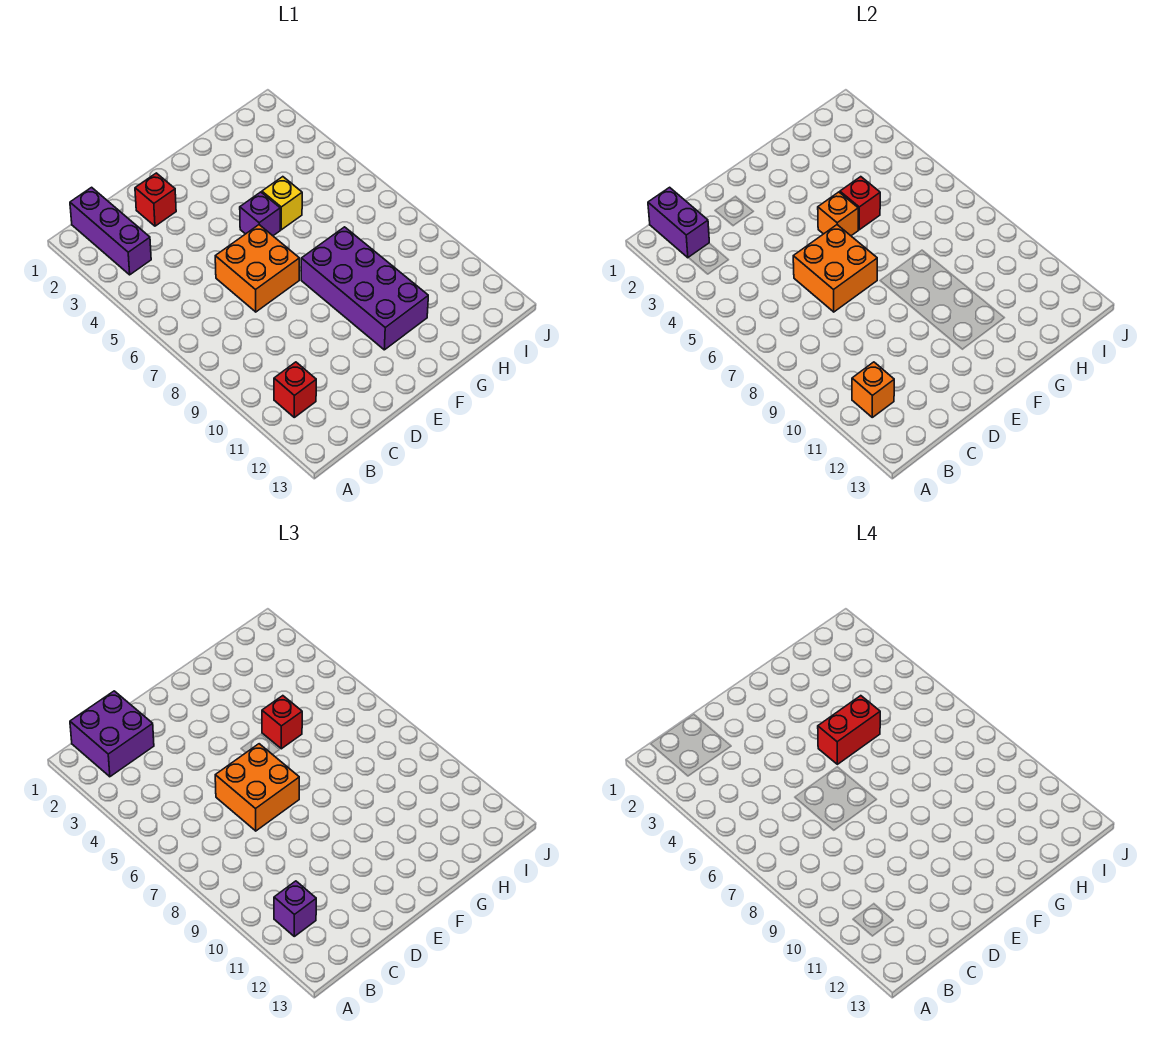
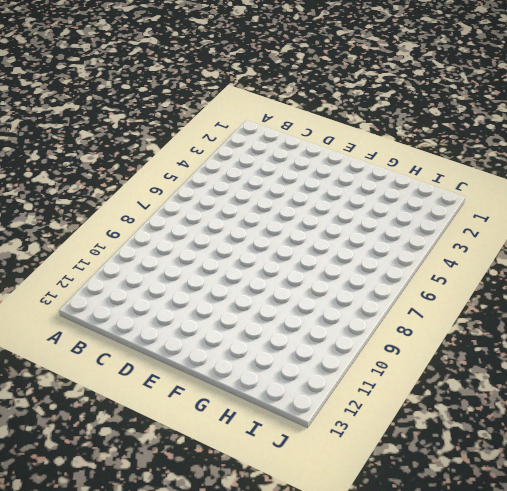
none -> purple 1x3 brick [70,187,151,275]
none -> red 1x1 brick [274,362,316,417]
none -> red 1x1 brick [135,173,176,226]

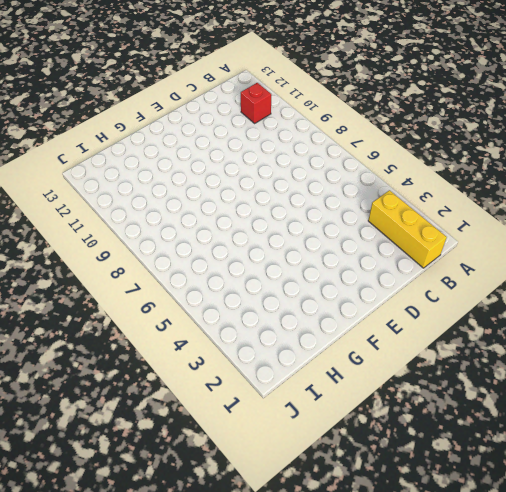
yellow 1x3 brick [368,190,447,268] -> purple 1x3 brick [70,187,151,275]
none -> red 1x1 brick [135,173,176,226]
none -> orange 2x2 brick [215,225,299,312]
none -> purple 1x1 brick [240,192,280,236]

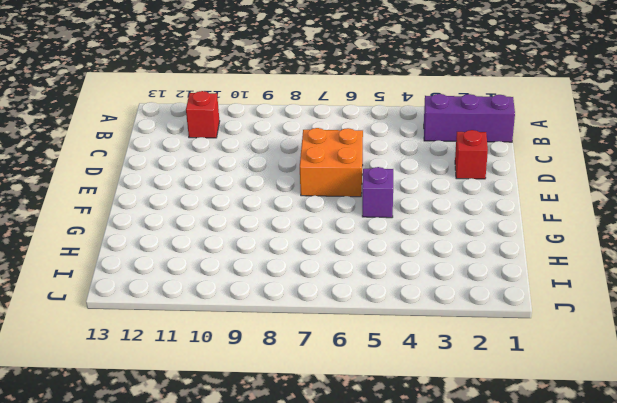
none -> purple 2x4 brick [301,227,428,350]
none -> yellow 1x1 brick [262,177,302,230]
none -> purple 1x2 brick [648,187,709,258]

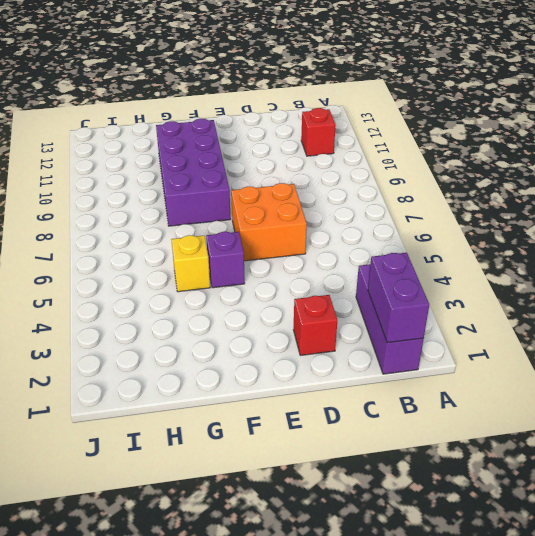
none -> orange 1x1 brick [852,362,894,417]
none -> orange 2x2 brick [793,225,877,312]
none -> orange 1x1 brick [818,192,858,236]

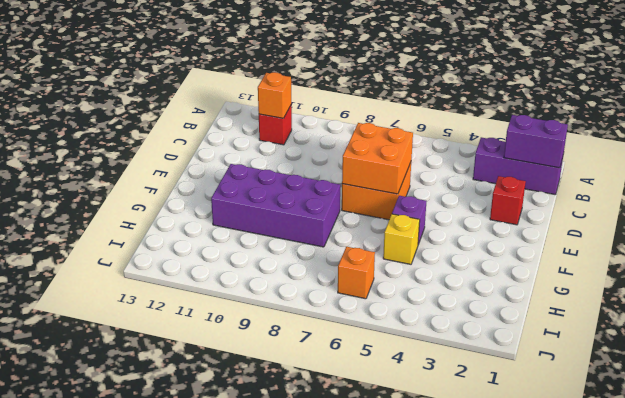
orange 1x1 brick [338,247,375,299] -> orange 1x1 brick moved to [818,192,858,236]
none -> red 1x1 brick [840,177,880,230]
none -> purple 2x2 brick [70,691,154,777]
none -> purple 1x1 brick [274,881,316,936]

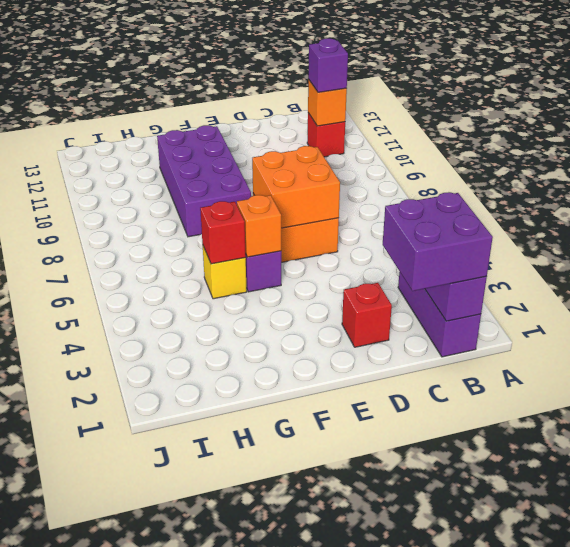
none -> orange 2x2 brick [215,744,299,831]
none -> red 1x1 brick [262,696,302,749]
none -> red 1x2 brick [818,696,880,764]

